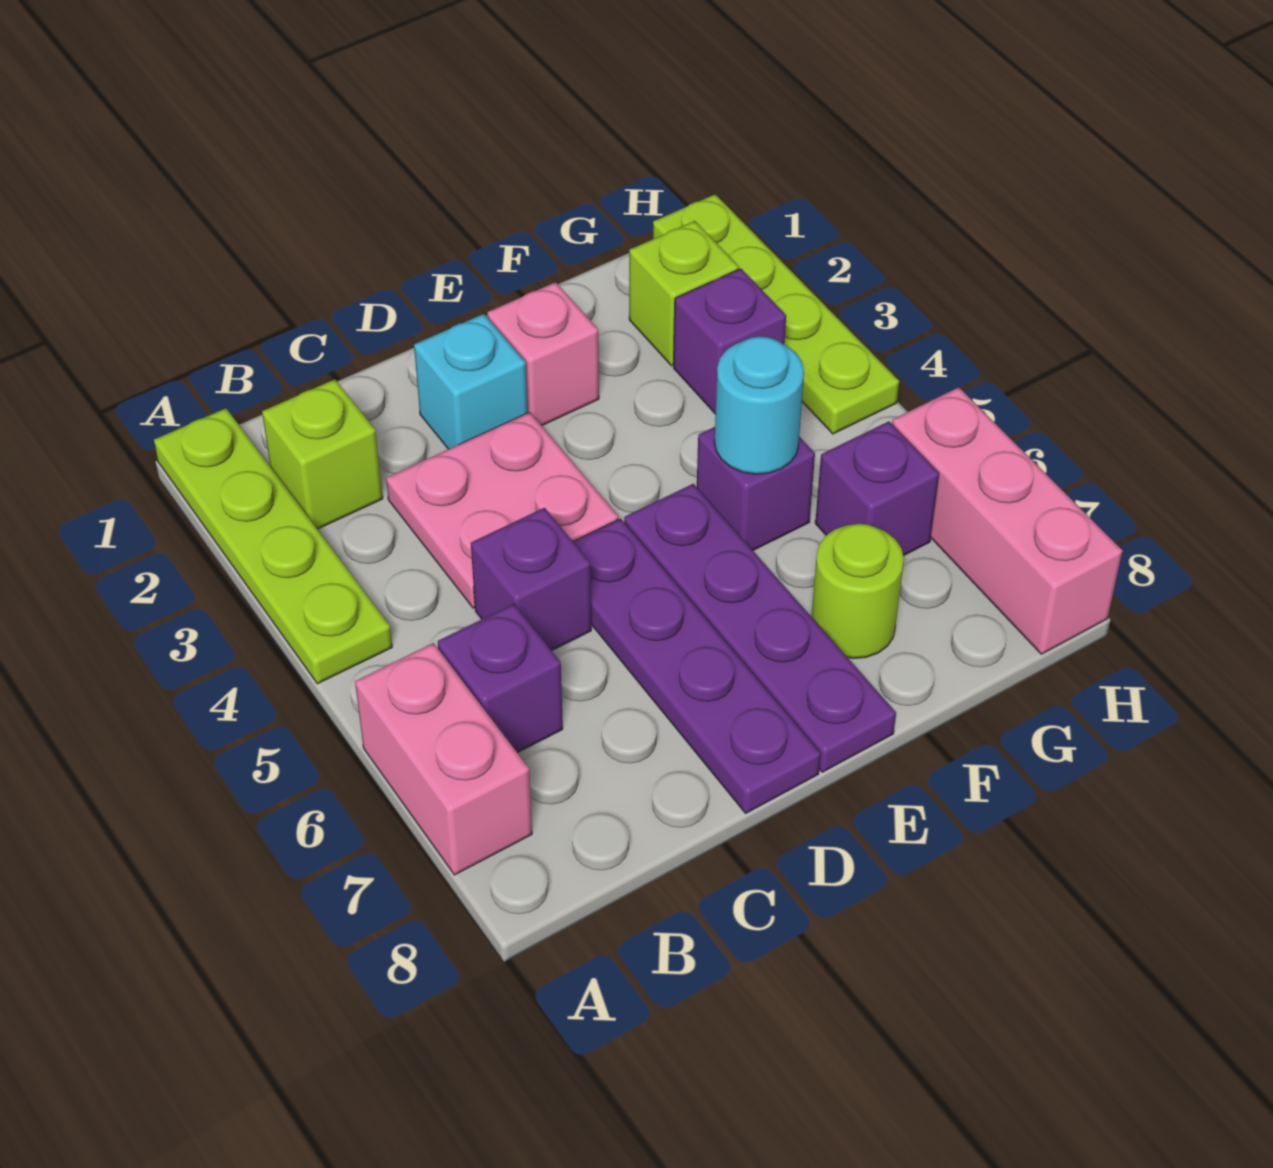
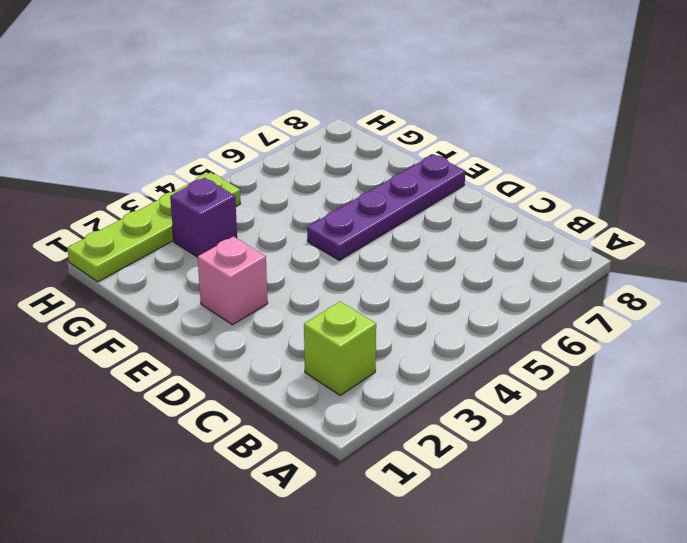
none -> lime 1x4 plate [154,408,392,684]
none -> pink 1x2 brick [355,643,532,875]
none -> purple 1x1 brick [438,604,563,753]

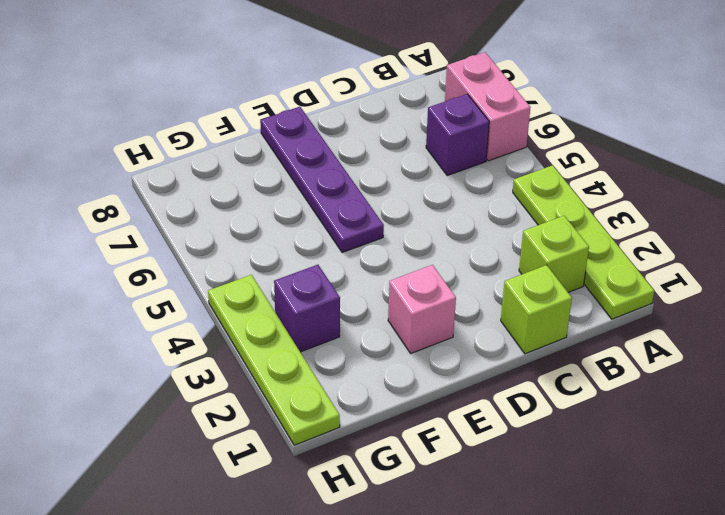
lime 1x1 brick [501,265,572,354] -> lime 1x1 brick moved to [629,221,739,366]
none -> pink 2x2 plate [386,412,618,608]
none -> purple 1x1 brick [471,508,591,651]
none -> cyan 1x1 brick [414,314,528,449]

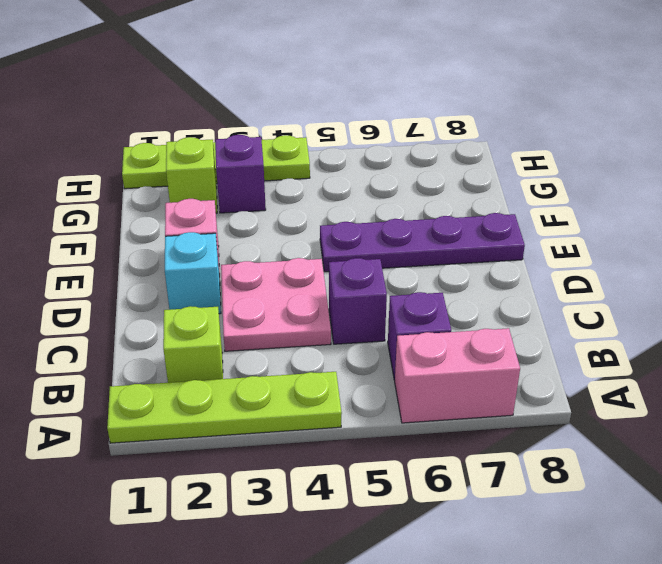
none -> purple 1x4 plate [573,519,821,813]
none -> purple 1x1 brick [697,427,815,550]
none -> lime 1x1 round brick [811,524,904,658]

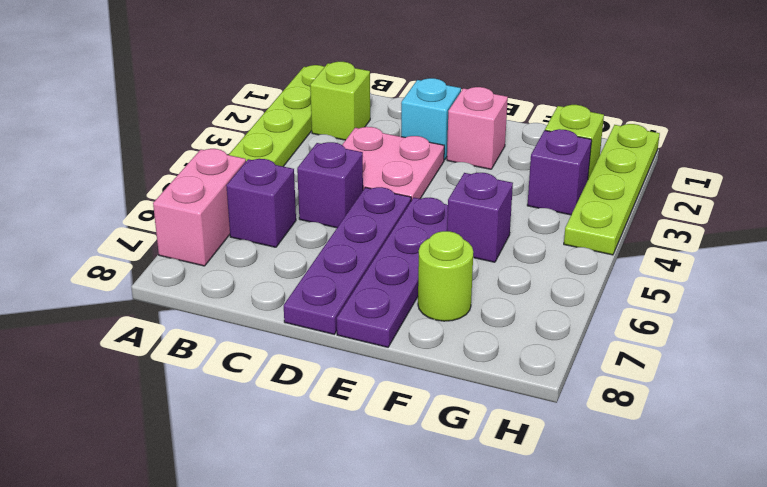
none -> purple 1x1 brick [815,421,939,556]
none -> pink 1x3 brick [892,387,1122,654]
none -> cyan 1x1 round brick [715,336,804,474]

